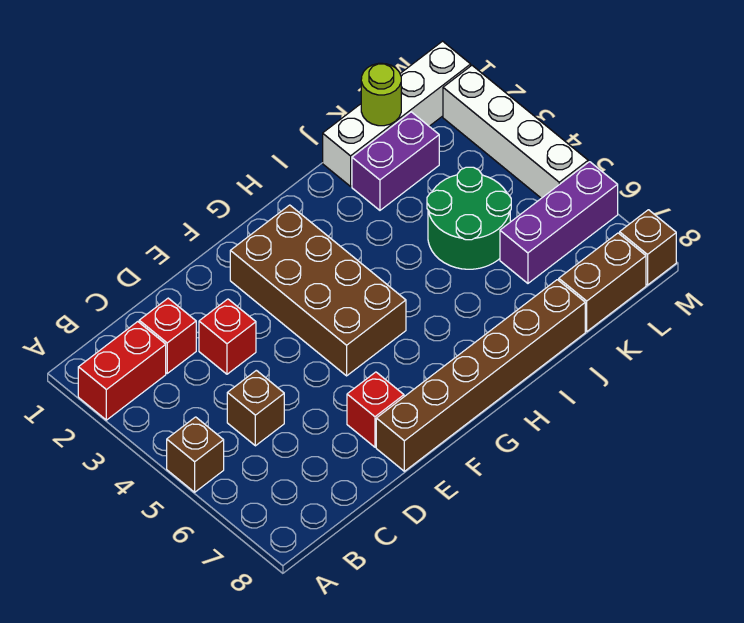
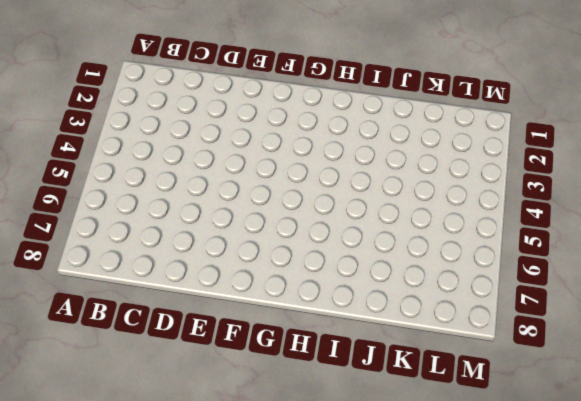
none -> red 1x2 brick [78,322,166,420]
none -> brown 1x1 brick [167,417,224,492]
none -> red 1x1 brick [139,298,196,373]

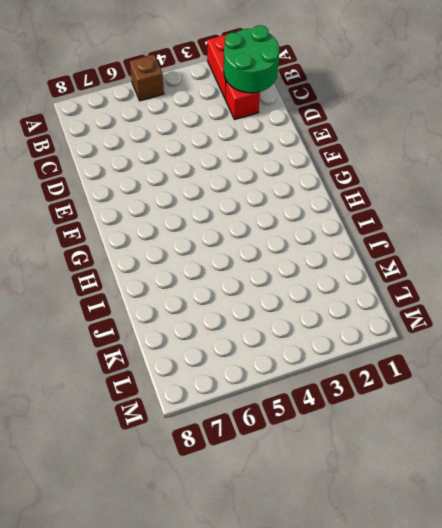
green 2x2 round brick [224,25,279,93] -> green 2x2 round brick moved to [427,167,511,269]
none -> brown 1x1 brick [227,370,284,446]
none -> red 1x1 brick [199,299,256,374]
none -> red 1x1 brick [347,372,404,447]

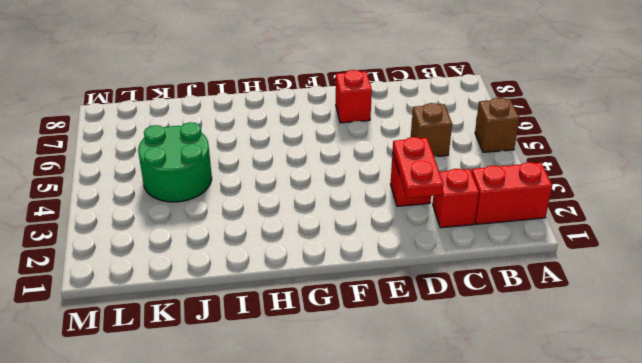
red 1x2 plate [393,137,443,198] -> none
none -> brown 1x6 brick [376,280,585,471]
none -> brown 2x4 brick [230,205,406,376]
none -> white 1x4 brick [323,41,471,186]

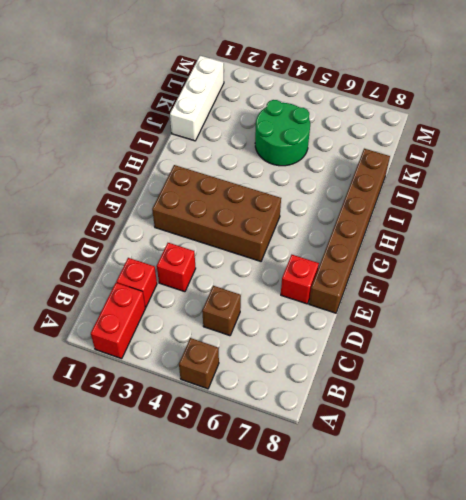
white 1x3 brick [170,56,224,141] -> white 1x4 brick [323,41,471,186]
none -> purple 1x2 brick [352,112,439,210]
none -> purple 1x3 brick [500,162,618,283]
none -> brown 1x2 brick [559,233,646,331]

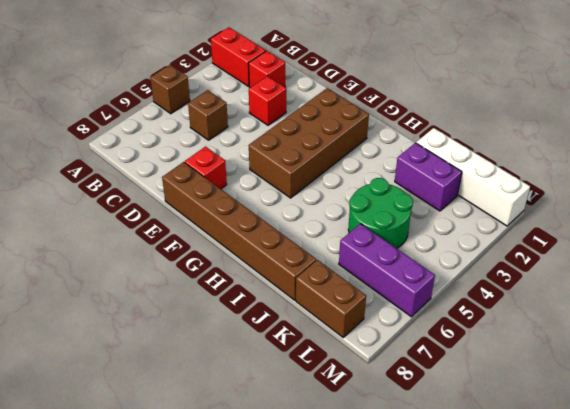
none -> white 1x4 brick [443,66,588,198]
none -> brown 1x1 brick [620,210,676,285]
none -> lime 1x1 round brick [361,63,401,126]

